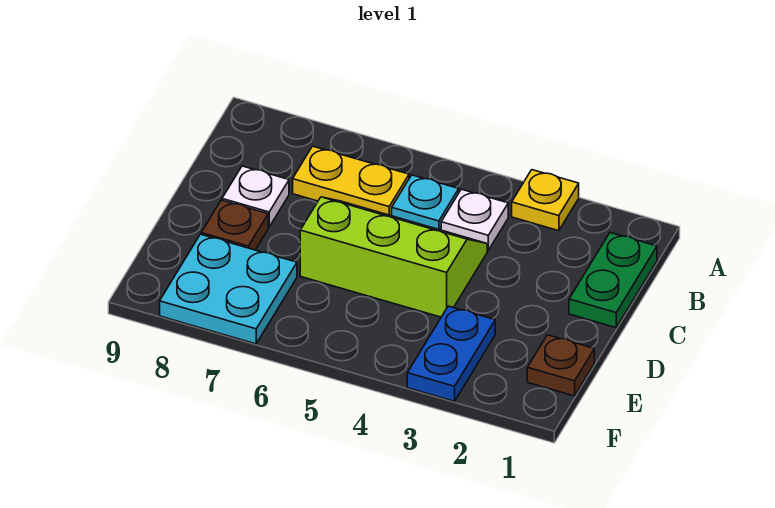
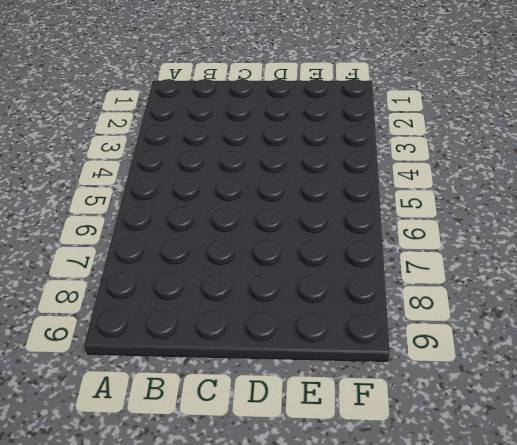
none -> yellow 1x1 plate [512,170,579,231]
none -> green 1x2 plate [569,233,657,328]

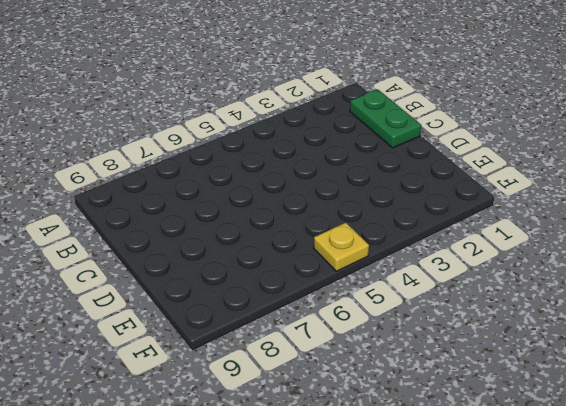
yellow 1x1 plate [314,223,369,271] -> yellow 1x1 plate moved to [512,170,579,231]
none -> white 1x1 plate [441,189,508,250]
none -> cyan 1x1 plate [392,175,459,230]

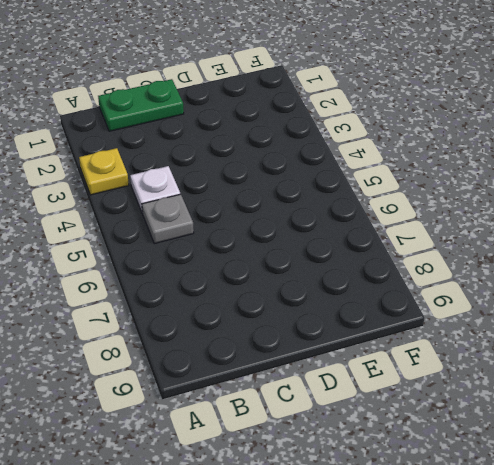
grey 1x1 plate [142,194,194,244] -> cyan 1x1 plate [392,175,459,230]
none -> yellow 1x2 plate [293,146,409,216]
none -> lime 2x3 slope [300,197,487,317]

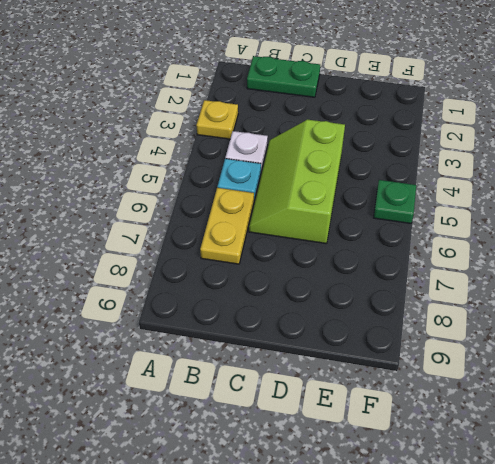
green 1x1 plate [374,180,416,224] -> none
none -> white 1x1 plate [222,166,289,227]
none -> brown 1x1 plate [201,200,268,250]

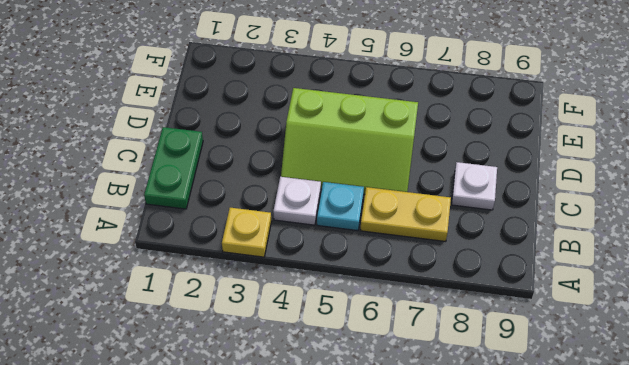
none -> brown 1x1 plate [201,200,268,250]
none -> brown 1x1 plate [527,335,594,396]

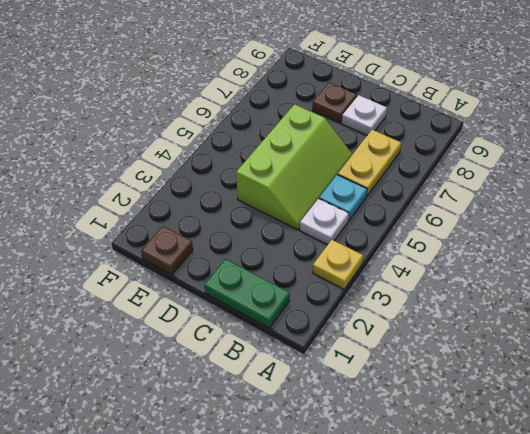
none -> blue 1x2 plate [407,306,495,401]
none -> cyan 2x2 plate [160,234,297,344]

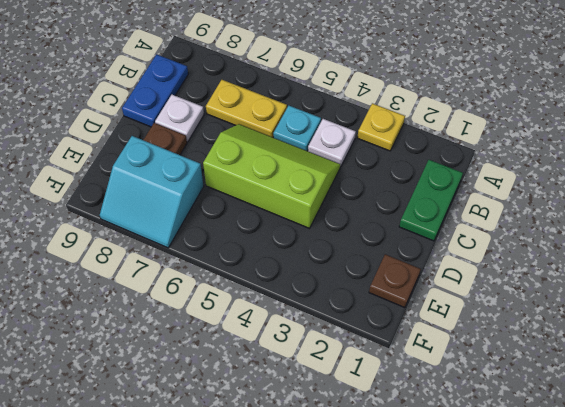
blue 1x2 plate [122,54,188,127] -> blue 1x2 plate moved to [407,306,495,401]
cyan 2x2 slope [100,136,204,248] -> cyan 2x2 plate [160,234,297,344]

